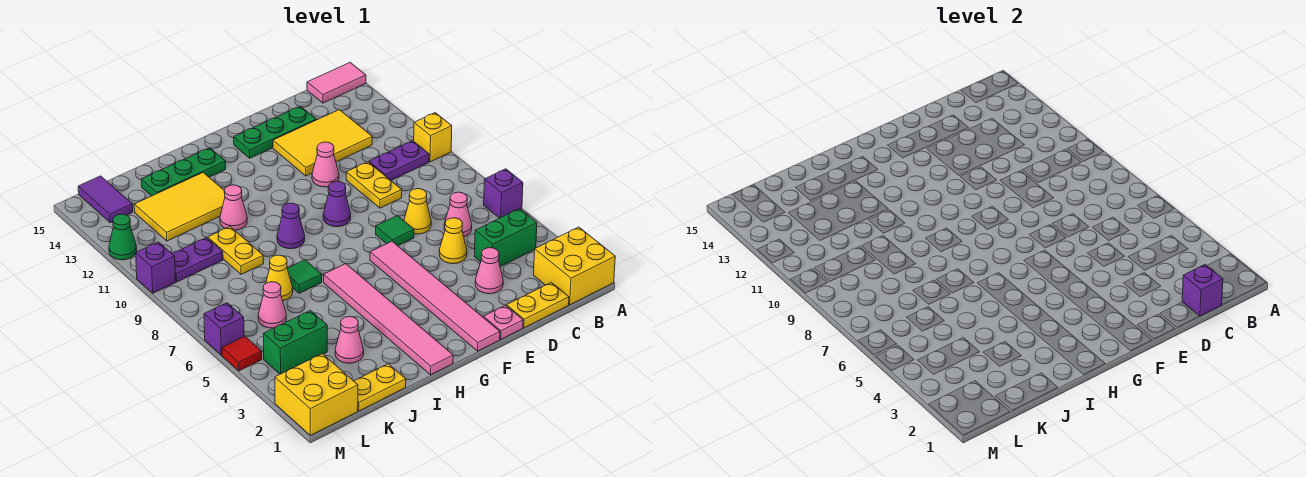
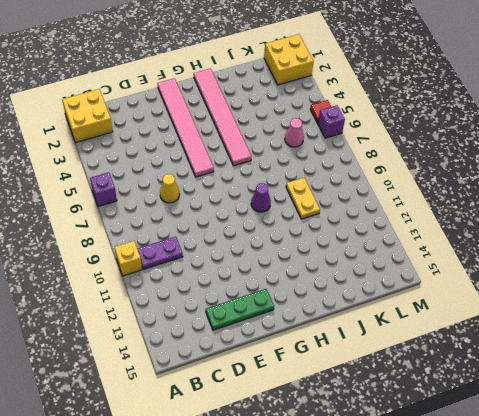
none -> pink 1x2 tile [307,63,366,103]
none -> green 1x2 brick [474,209,537,267]
none -> yellow 1x2 plate [507,282,569,328]
none -> pink 1x1 cone [444,192,472,237]

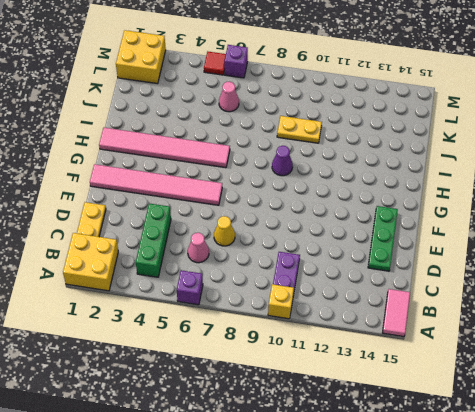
green 1x3 brick [136,203,171,277] -> green 1x2 brick [474,209,537,267]
none -> yellow 2x3 tile [273,110,372,176]
none -> pink 1x1 cone [475,248,503,294]
none -> yellow 1x1 cone [439,218,467,264]
none -> yellow 1x2 plate [346,162,402,208]

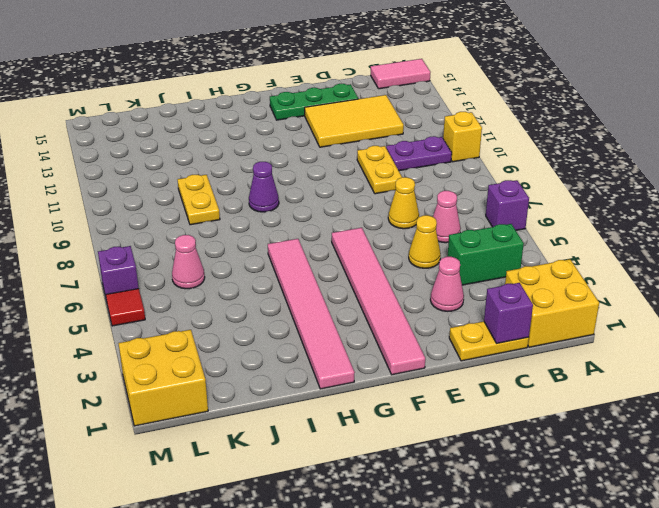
none -> pink 1x1 plate [483,305,523,339]
none -> green 1x1 tile [376,216,414,246]
none -> pink 1x1 cone [312,142,339,187]
none -> purple 1x1 cone [323,181,351,227]

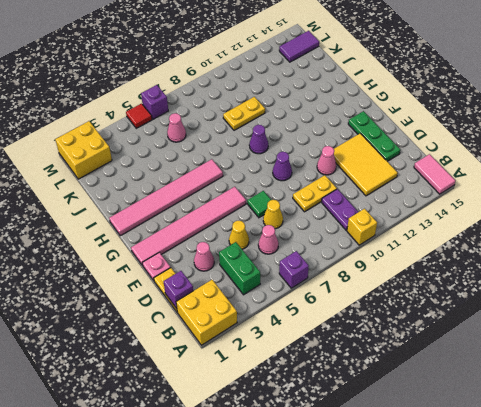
none -> green 1x3 plate [141,148,226,196]
none -> green 1x1 tile [287,260,322,293]
none -> pink 1x1 cone [220,185,247,230]
none -> yellow 2x3 tile [134,173,225,241]

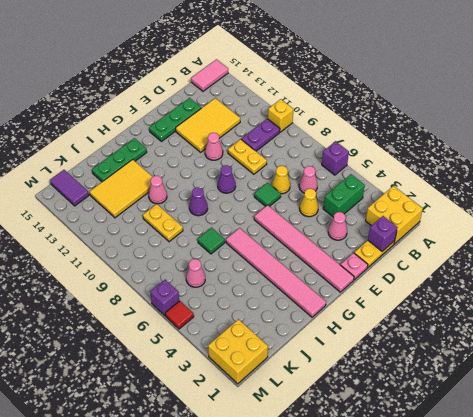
none -> yellow 1x2 plate [354,364,406,411]
none -> pink 1x1 cone [335,317,364,363]
none -> yellow 1x1 cone [266,255,293,301]
none -> green 1x2 brick [263,310,327,374]

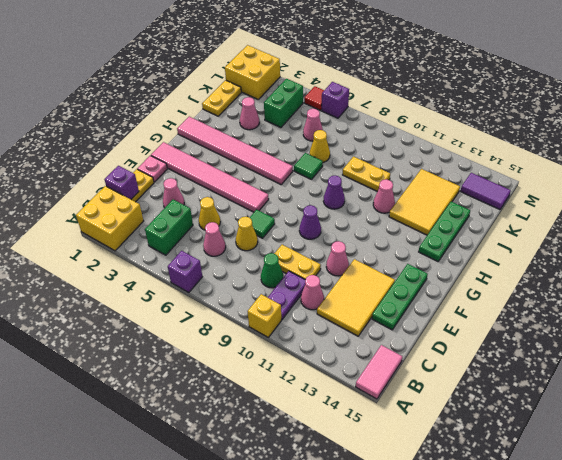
green 1x1 cone [261,253,283,288] -> green 1x1 cone moved to [109,214,137,260]
pink 1x1 cone [301,275,324,310] -> none
none -> purple 1x2 plate [172,238,223,282]
none -> purple 1x1 brick [136,242,175,293]

